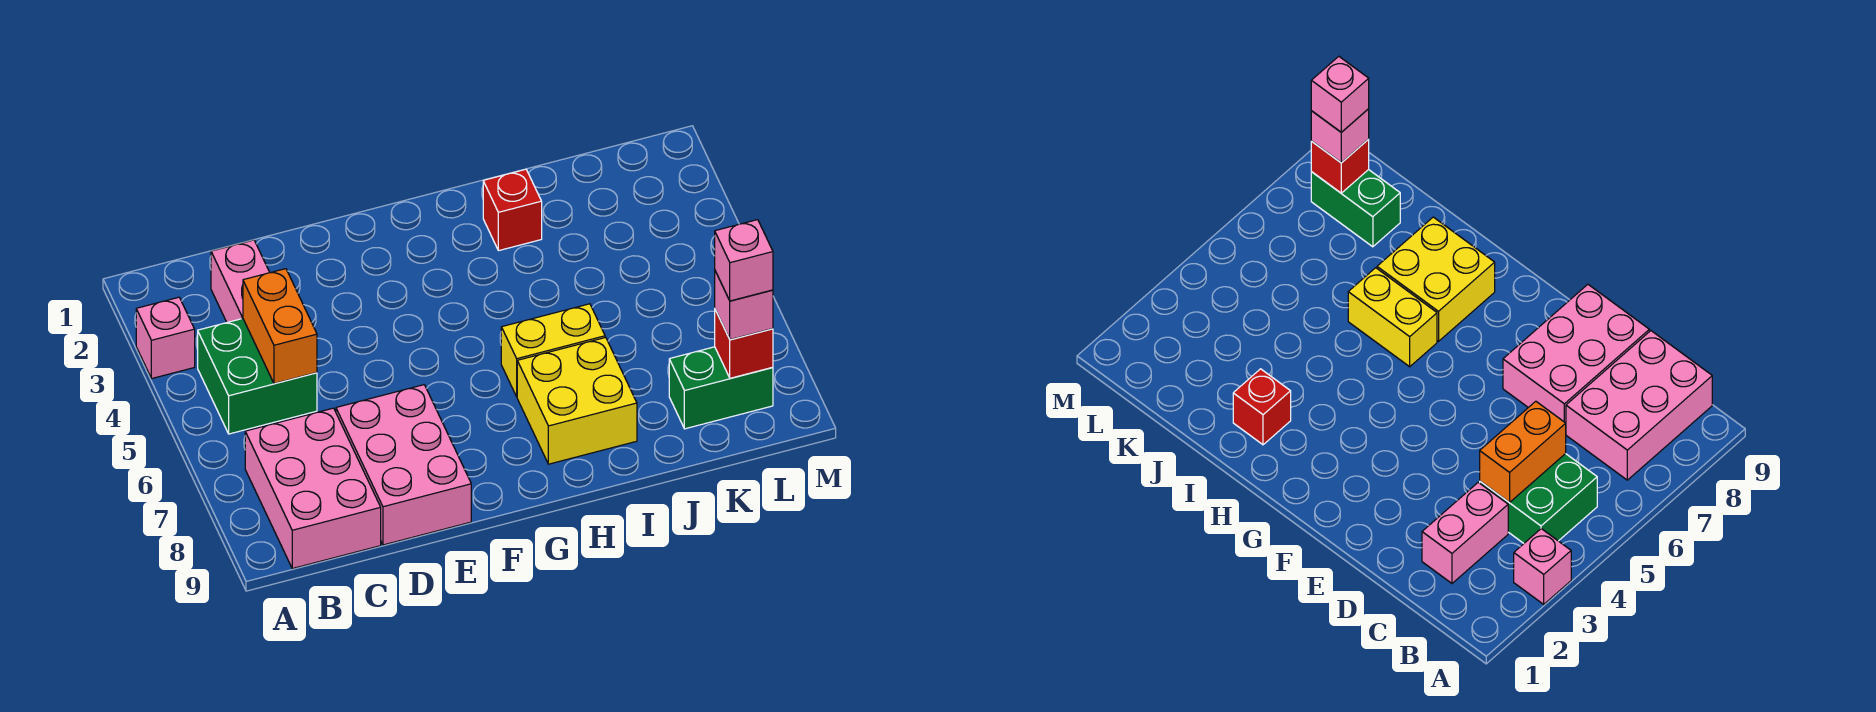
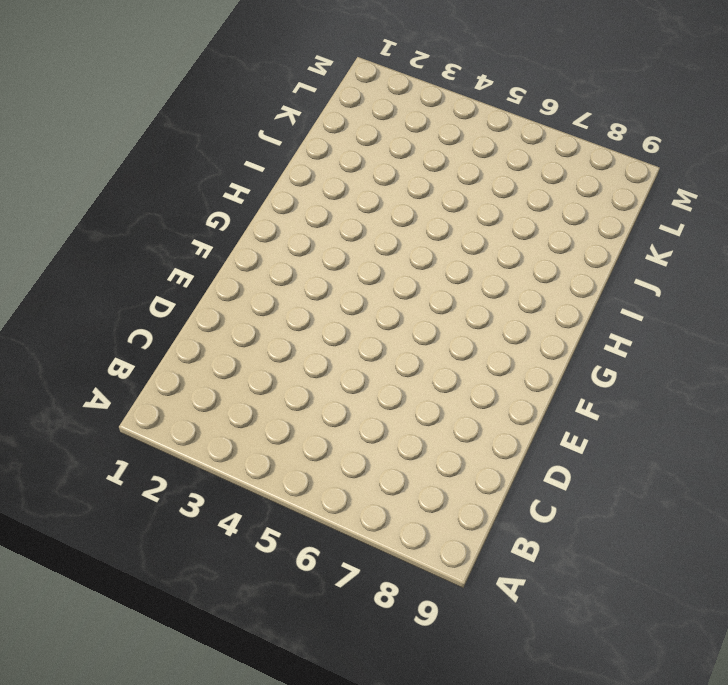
none -> pink 1x1 brick [136,297,195,379]
none -> green 2x2 brick [198,319,317,434]
none -> pink 2x3 brick [245,408,381,569]

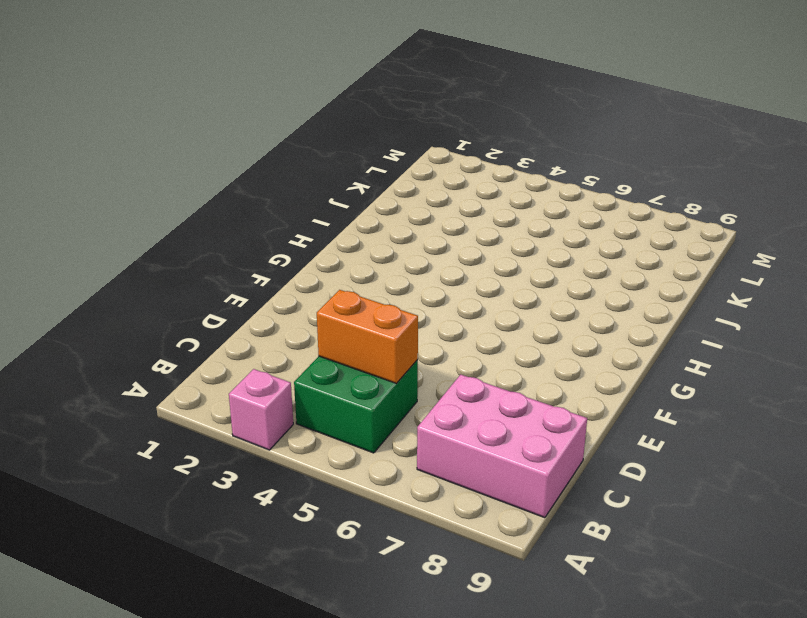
none -> pink 1x2 brick [211,240,270,322]
none -> pink 2x3 brick [336,385,471,545]
none -> yellow 1x2 brick [501,304,605,397]

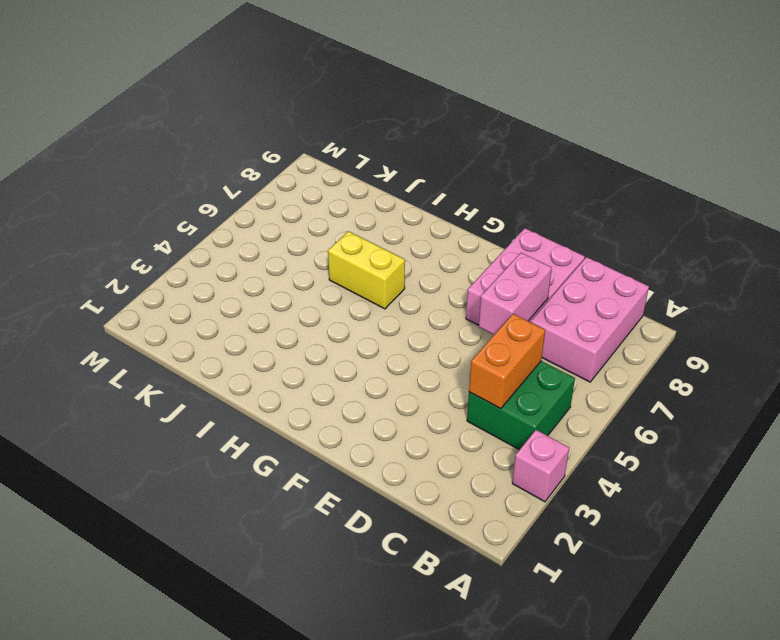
pink 1x2 brick [479,253,552,335] -> pink 1x2 brick moved to [211,240,270,322]
none -> yellow 2x2 brick [517,337,637,464]
none -> red 1x1 brick [483,169,542,251]
none -> green 1x2 brick [669,347,773,429]

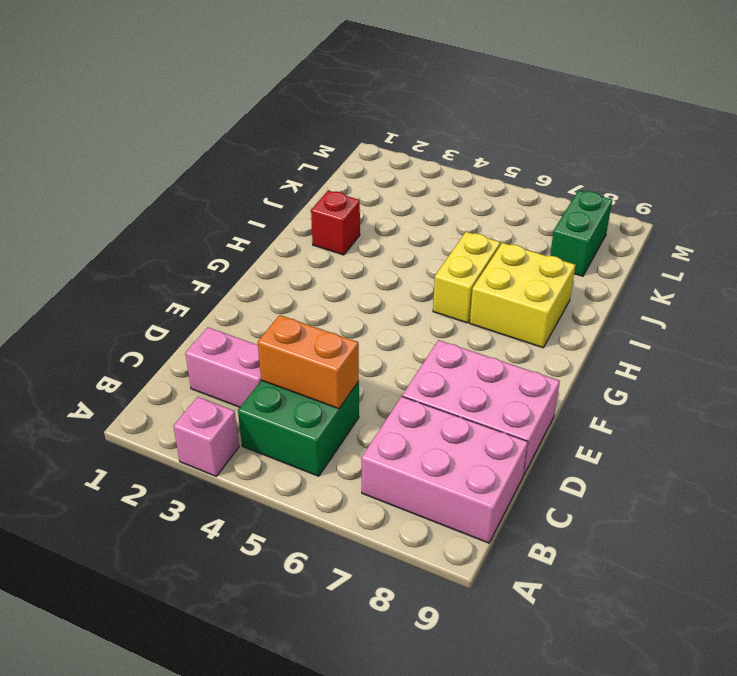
none -> red 1x1 brick [715,310,773,378]
none -> pink 1x1 brick [715,271,773,340]
none -> pink 1x1 brick [715,220,773,301]

